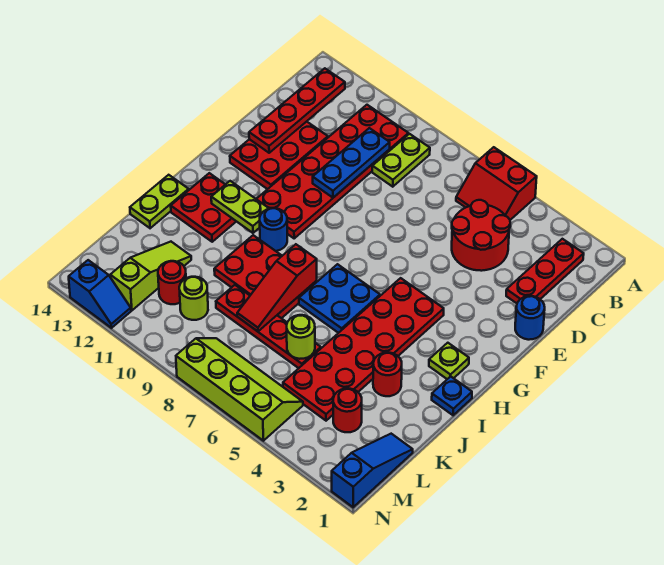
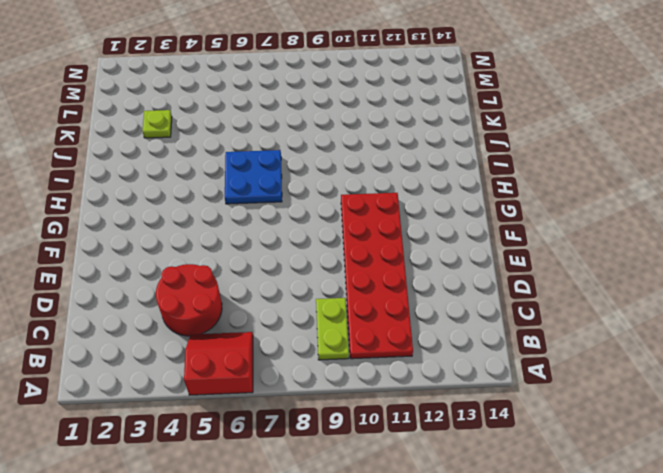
lime 1x1 plate [143,110,172,138] -> lime 1x1 plate moved to [429,343,469,379]
none -> red 1x3 plate [506,239,584,303]
none -> red 2x3 plate [230,122,328,189]
none -> blue 1x1 round brick [515,296,545,340]

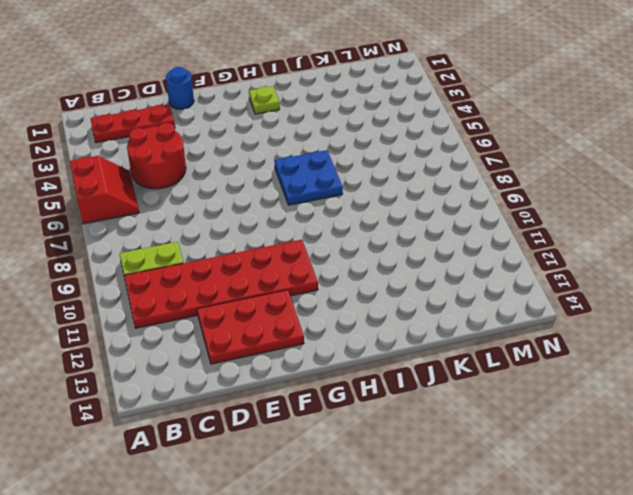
none -> red 2x6 plate [283,278,444,421]
none -> blue 1x1 round brick [260,208,287,251]
none -> red 2x2 plate [171,173,236,242]

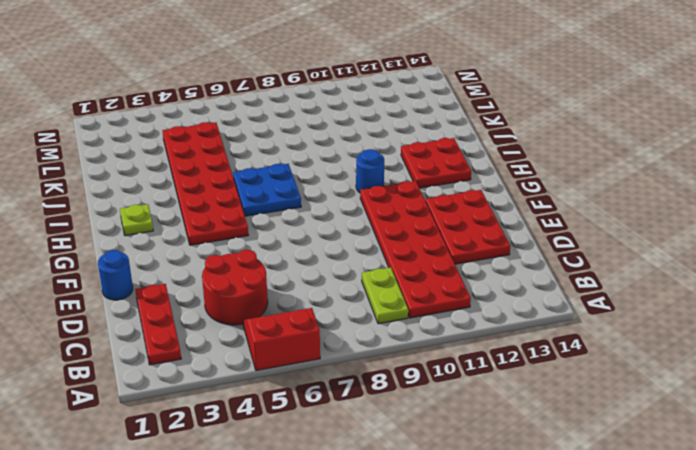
none -> blue 1x1 plate [432,376,472,415]
none -> red 2x3 plate [214,235,317,318]
none -> lime 1x2 plate [130,175,189,228]

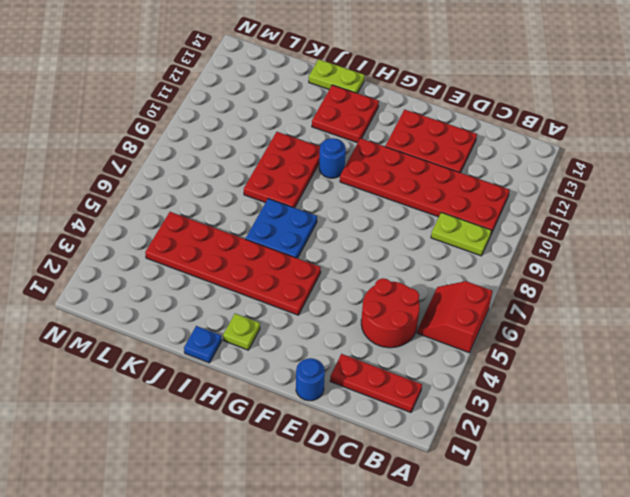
none -> red 1x1 round brick [373,352,402,396]
none -> red 1x4 plate [216,285,321,368]
none -> lime 1x3 slope [110,242,191,310]

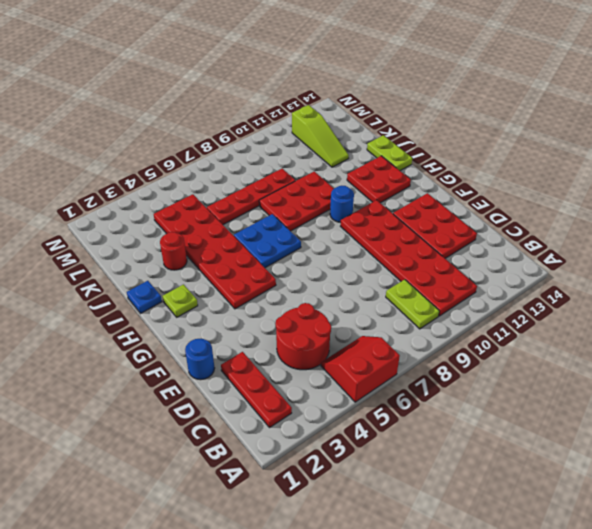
none -> blue 1x3 slope [332,434,413,507]
none -> red 1x1 round brick [333,388,362,432]
none -> lime 1x1 round brick [179,277,208,320]

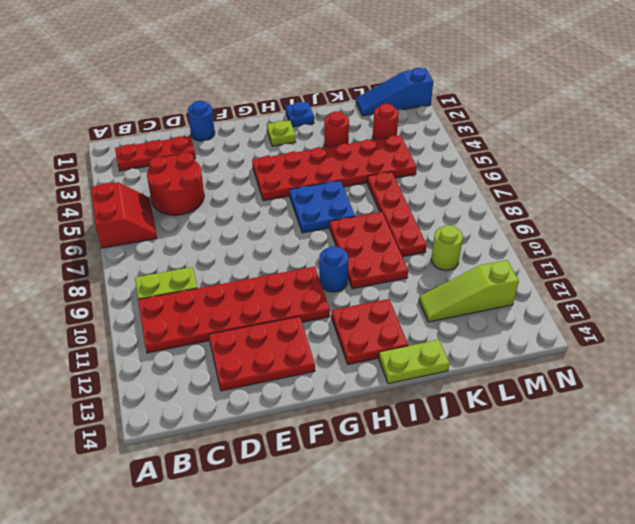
none -> red 1x1 round brick [158,261,186,304]
none -> lime 2x4 slope [176,338,303,441]
none -> blue 1x2 slope [69,260,131,328]

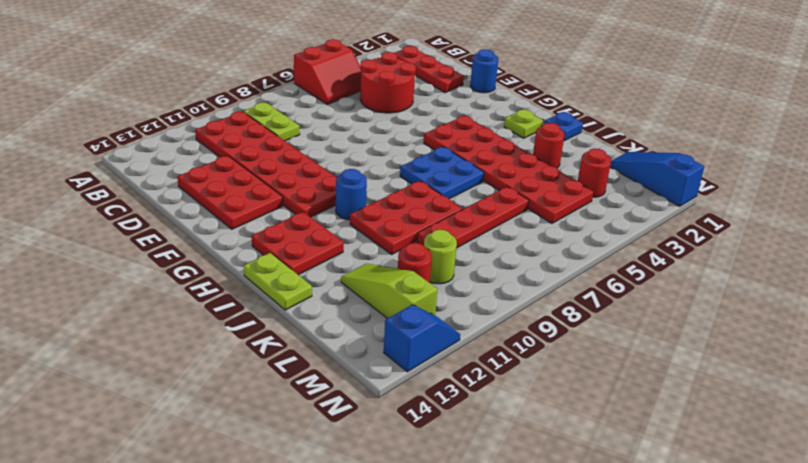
none -> lime 2x4 slope [176,338,303,441]
none -> red 1x4 plate [249,68,345,153]
none -> blue 1x3 plate [313,128,390,198]

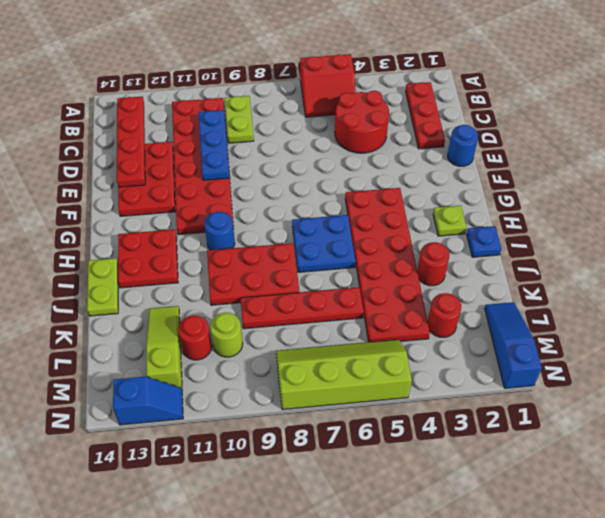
none -> lime 1x2 plate [211,181,269,233]
none -> red 1x3 slope [237,244,317,331]
none -> lime 1x1 round brick [287,315,315,359]

